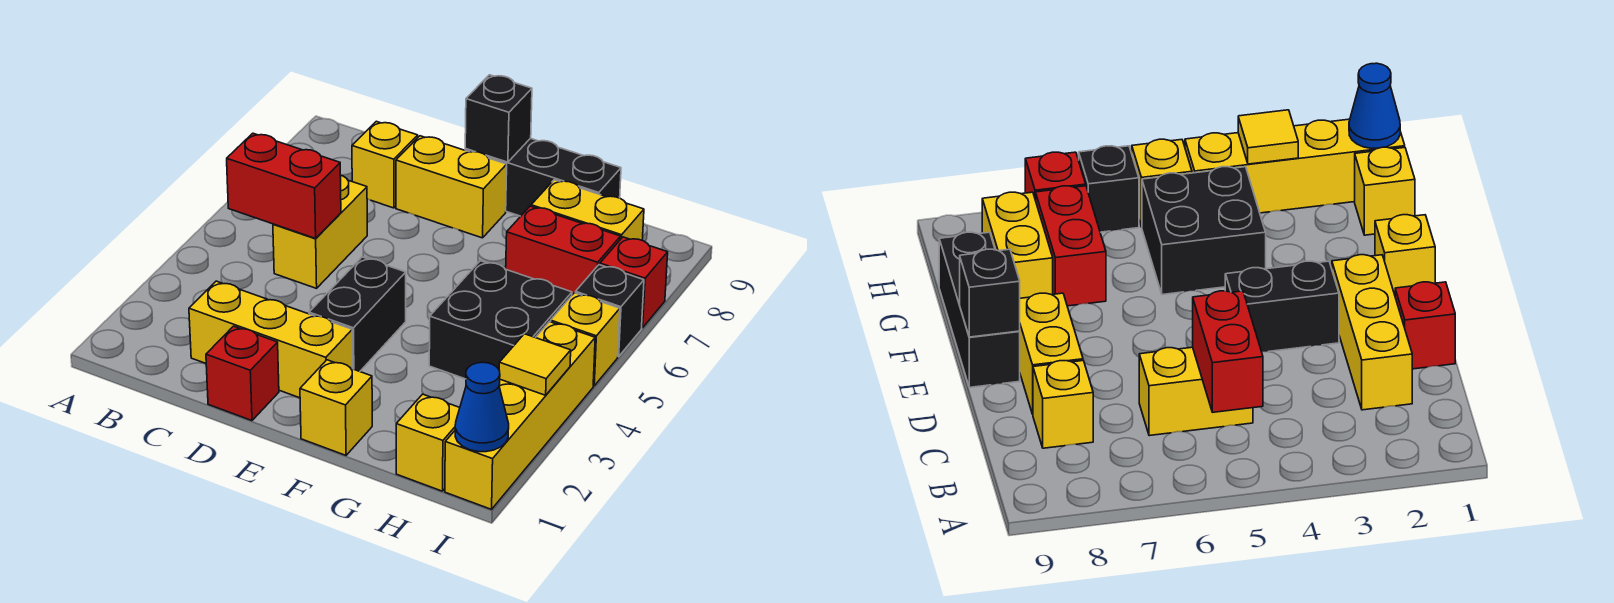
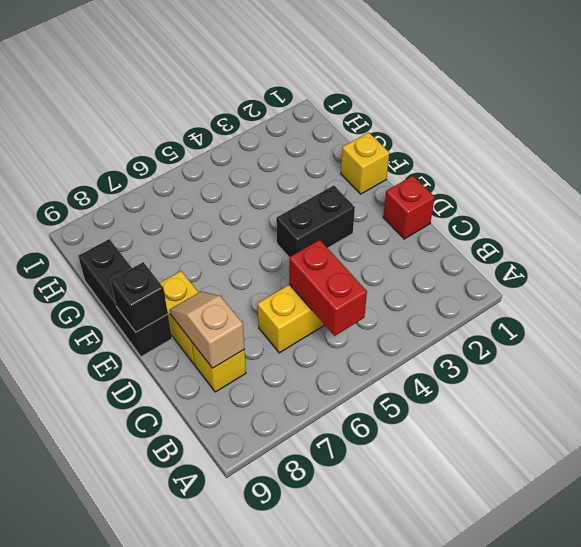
tan 1x2 slope [170,292,244,368] -> none
none -> yellow 1x3 brick [189,281,353,398]
none -> black 2x2 brick [429,261,572,379]
none -> red 1x2 brick [506,206,621,295]

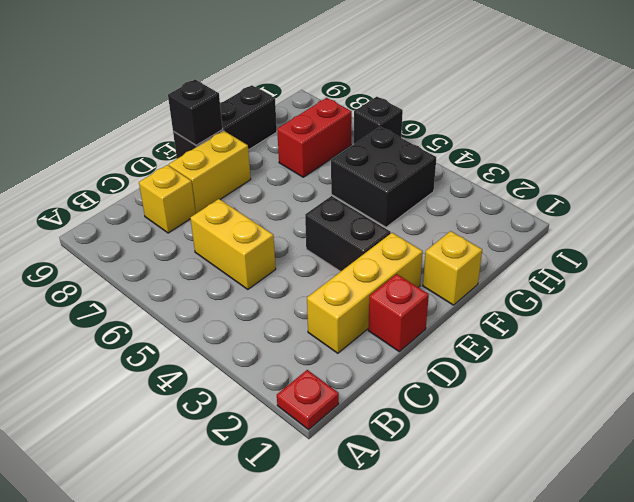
red 1x1 plate [277,370,339,430] -> none
none -> yellow 1x2 brick [531,180,644,240]
none -> yellow 1x1 brick [396,394,460,491]
none -> yellow 1x4 brick [445,322,595,509]

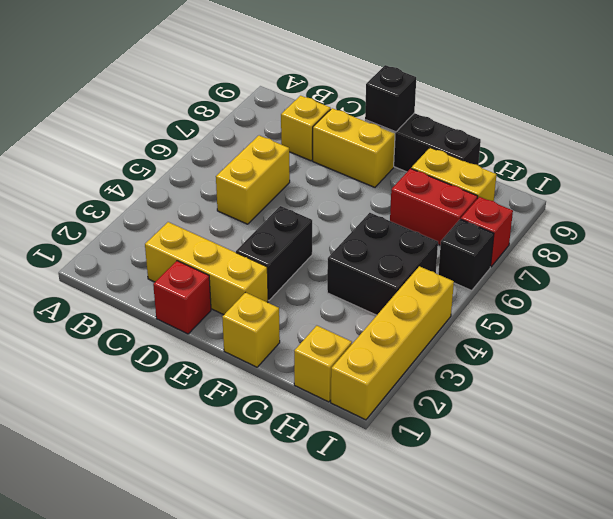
none -> yellow 1x1 brick [551,293,620,386]
none -> red 1x2 brick [227,133,341,238]
none -> blue 1x1 cone [455,362,509,452]

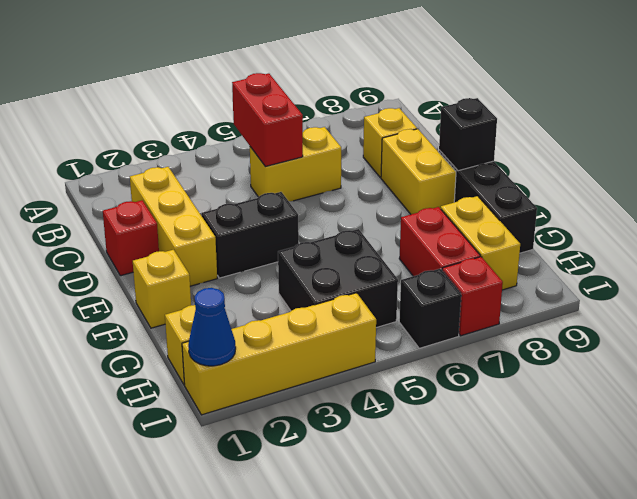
none -> yellow 1x1 brick [551,293,620,386]
none -> yellow 1x1 tile [499,334,571,395]

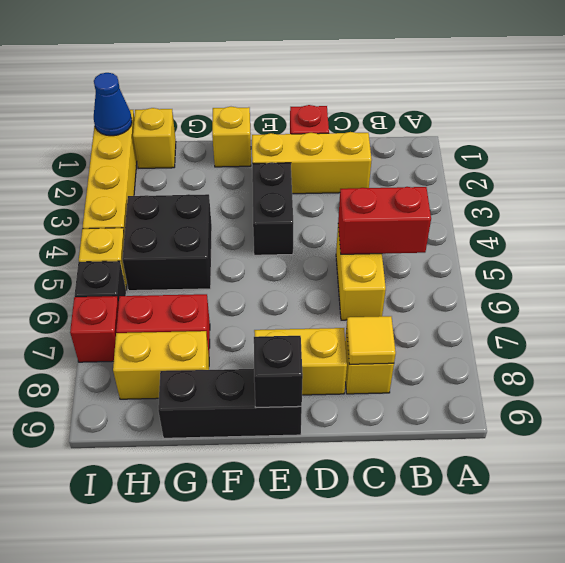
yellow 1x1 tile [346,316,396,364] -> yellow 1x1 tile moved to [499,334,571,395]

